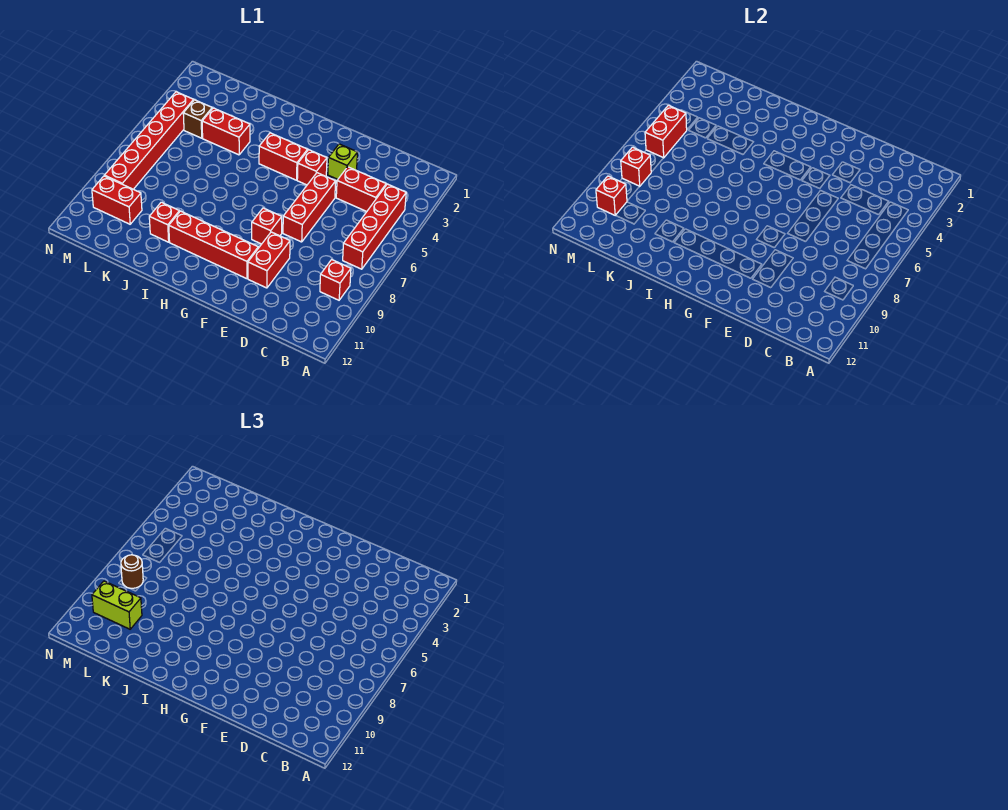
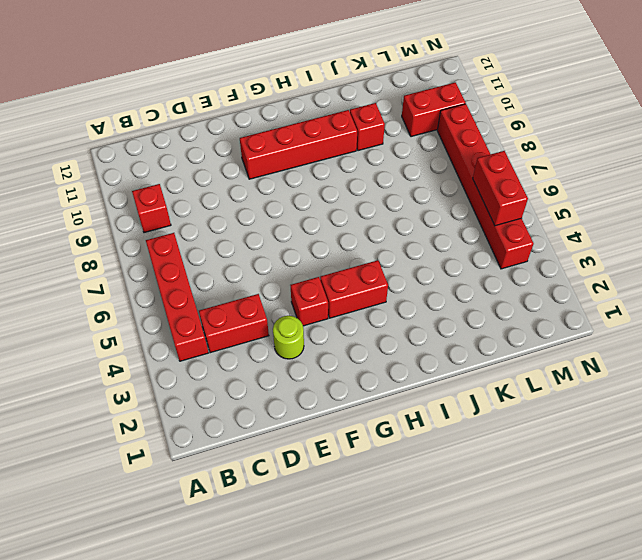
lime 1x1 round brick [273,316,304,359] -> lime 1x1 brick [328,144,358,179]
none -> red 1x3 brick [283,173,336,242]
none -> red 1x2 brick [248,232,290,288]
none -> red 1x1 brick [252,208,282,244]

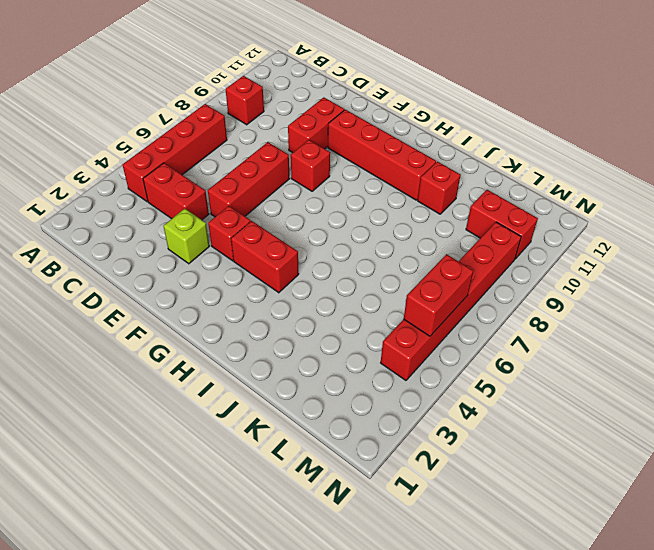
none -> red 1x2 brick [202,108,250,155]
none -> brown 1x1 brick [183,100,212,138]
none -> red 1x1 brick [621,147,651,186]

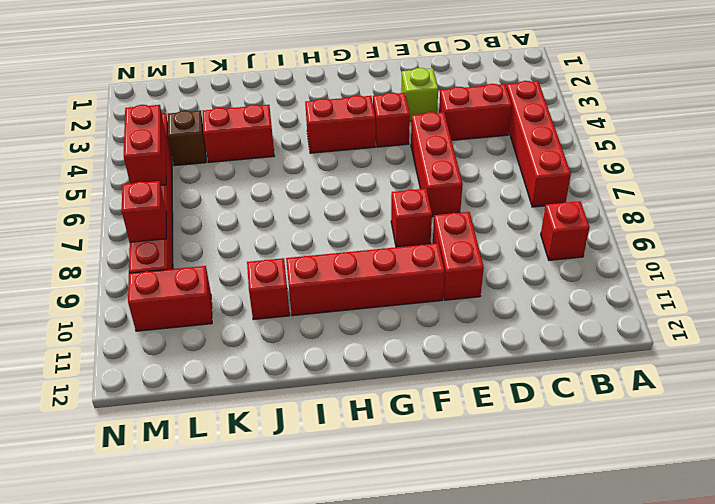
none -> red 1x1 brick [596,176,627,215]
none -> lime 1x2 brick [92,581,142,629]
none -> brown 1x1 round brick [121,555,143,589]

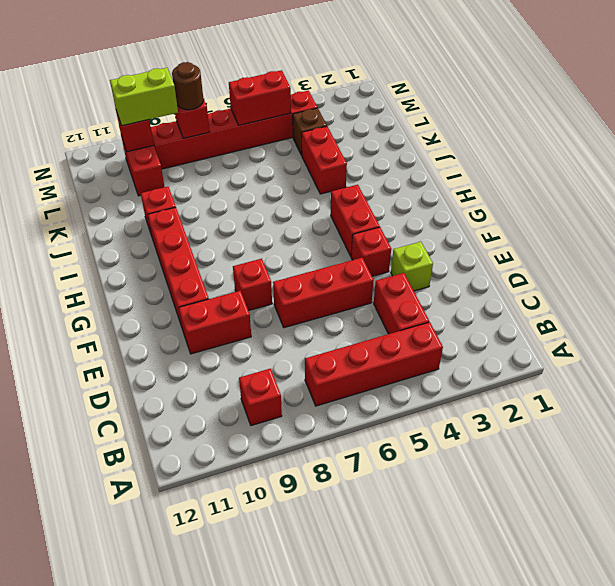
lime 1x2 brick [110,68,178,126] -> lime 1x2 brick turned to [92,581,142,629]

